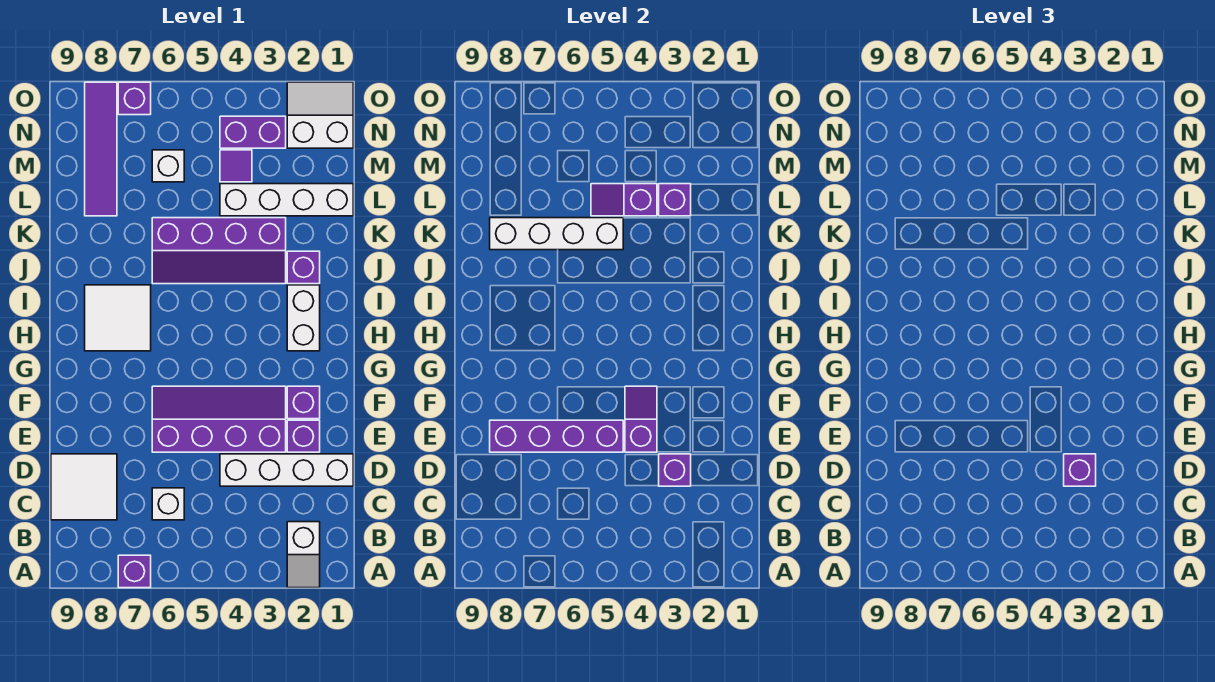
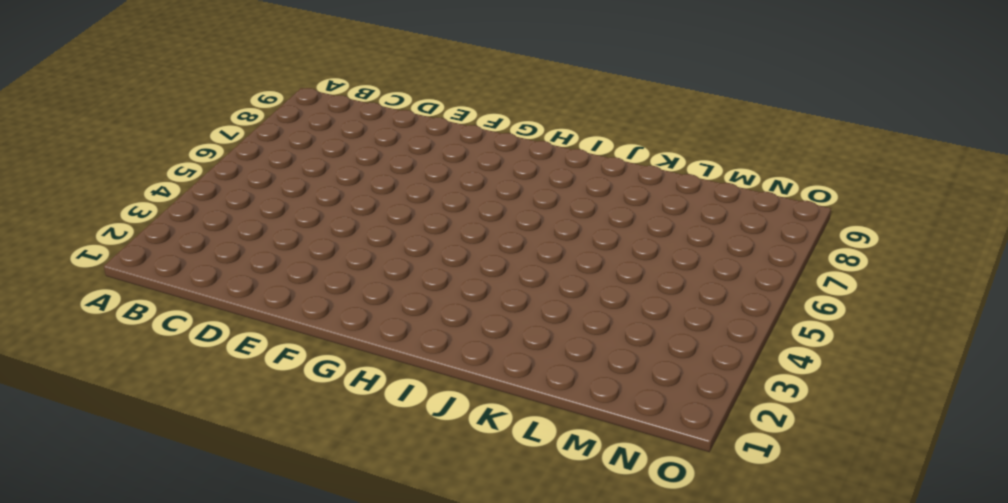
none -> white 1x2 slope [287,522,320,588]
none -> purple 1x1 brick [118,555,151,588]
none -> white 1x1 brick [152,488,184,520]

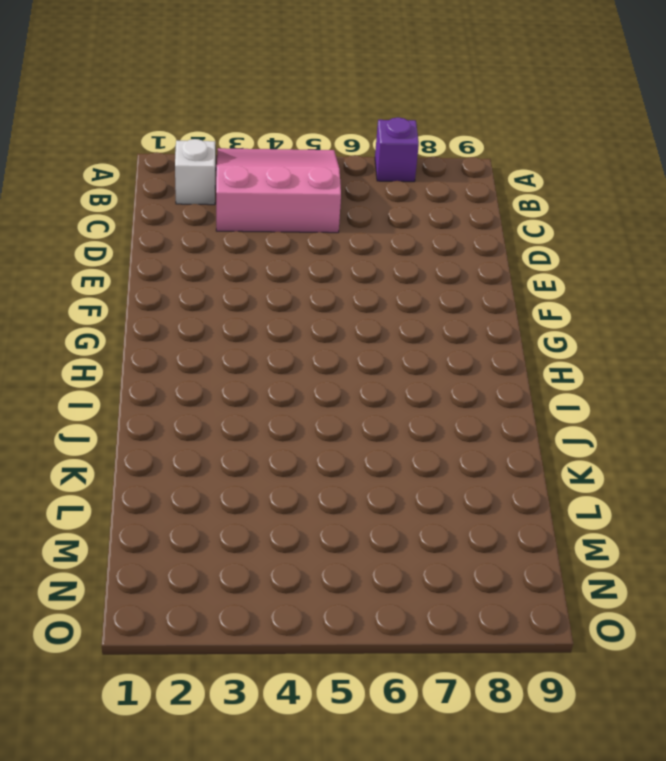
pink 3x3 slope [216,148,341,233] -> none
none -> white 1x1 brick [152,488,184,520]
none -> white 2x2 tile [51,454,117,520]
none -> white 1x4 brick [220,454,353,486]

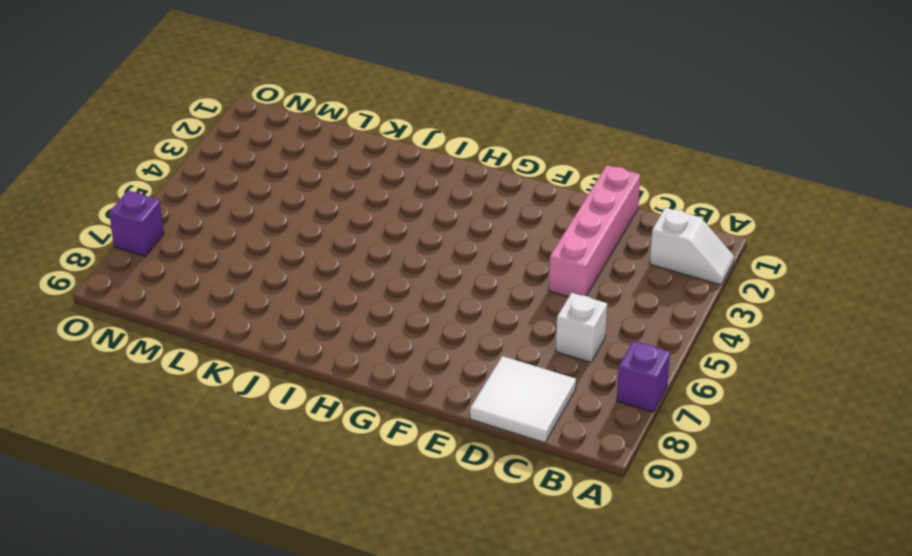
pink 1x4 brick [549,165,640,297] -> white 1x4 brick [220,454,353,486]
none -> purple 1x1 brick [287,420,320,452]
none -> purple 2x4 slope [152,386,286,452]
none -> purple 1x1 brick [287,386,320,419]

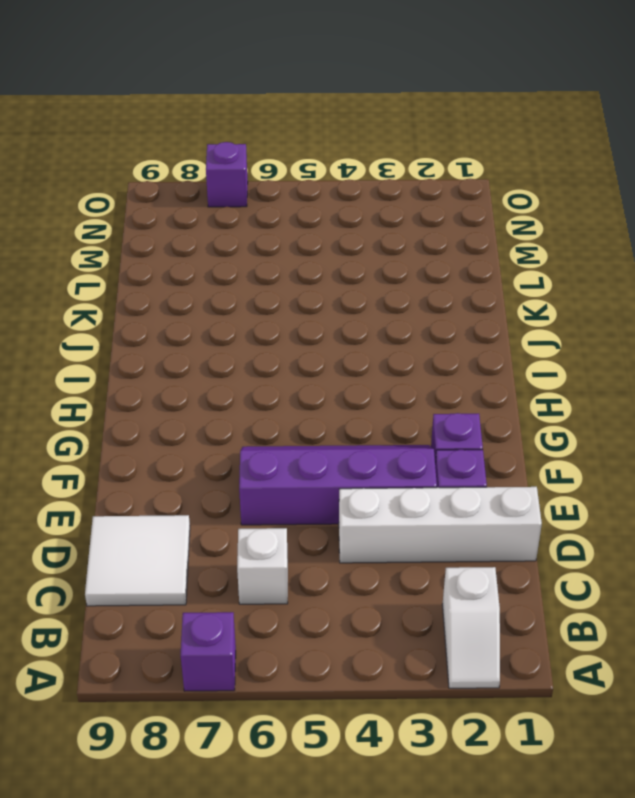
none -> white 1x2 brick [287,285,320,351]
none -> white 2x2 tile [85,285,151,351]
none -> purple 1x1 brick [287,251,320,284]

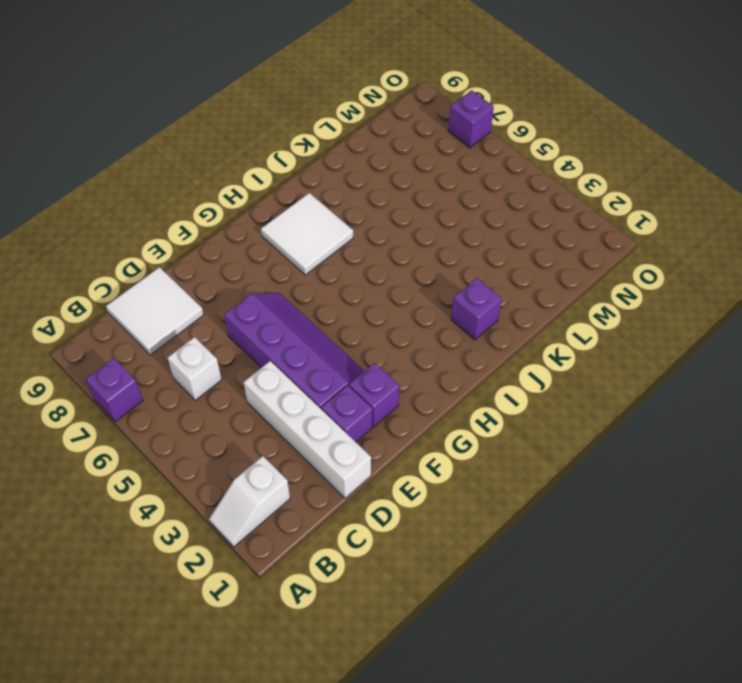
none -> white 1x2 brick [287,285,320,351]
none -> purple 2x4 slope [152,218,286,284]
none -> white 1x4 brick [220,184,353,216]

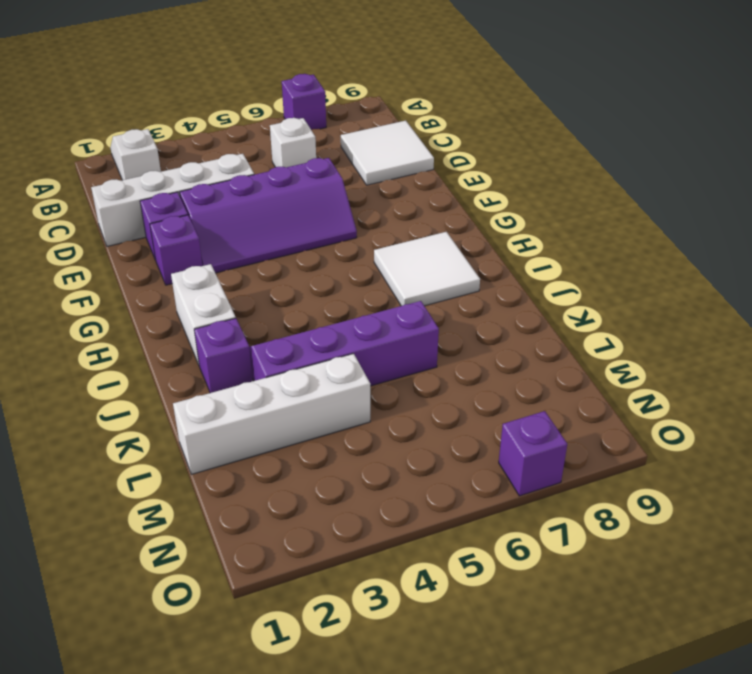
none -> purple 1x4 tile [85,82,117,216]
none -> purple 1x1 tile [220,150,252,182]
none -> white 1x1 brick [152,150,184,182]

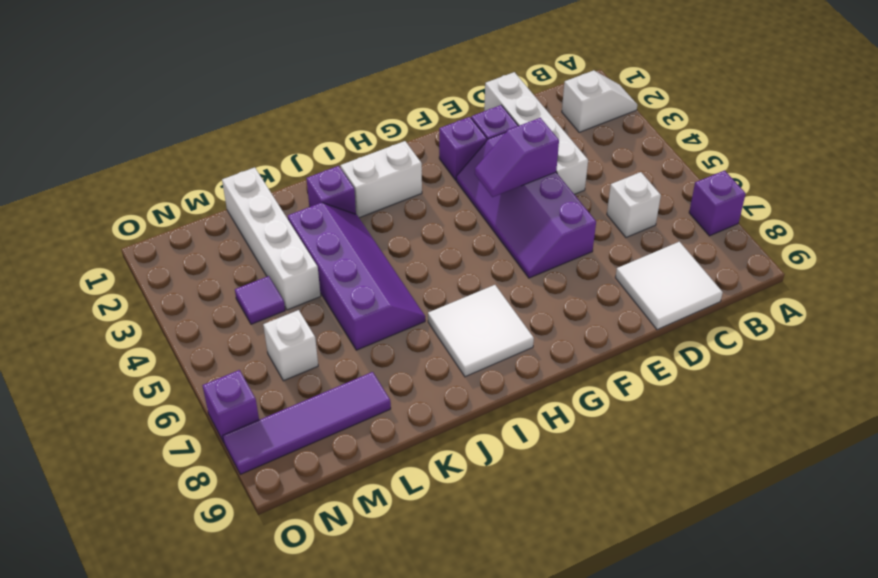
none -> white 2x2 slope [287,82,353,148]
none -> purple 1x2 brick [220,116,286,148]
none -> purple 1x1 brick [659,454,691,486]

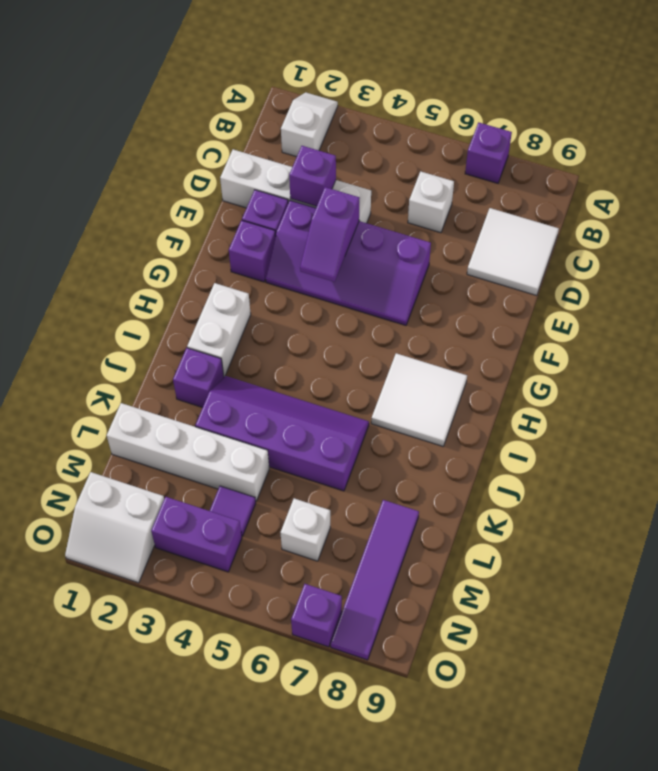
none -> purple 1x4 brick [490,420,623,452]
none -> white 1x4 brick [490,218,623,250]
none -> purple 1x1 brick [659,184,691,216]

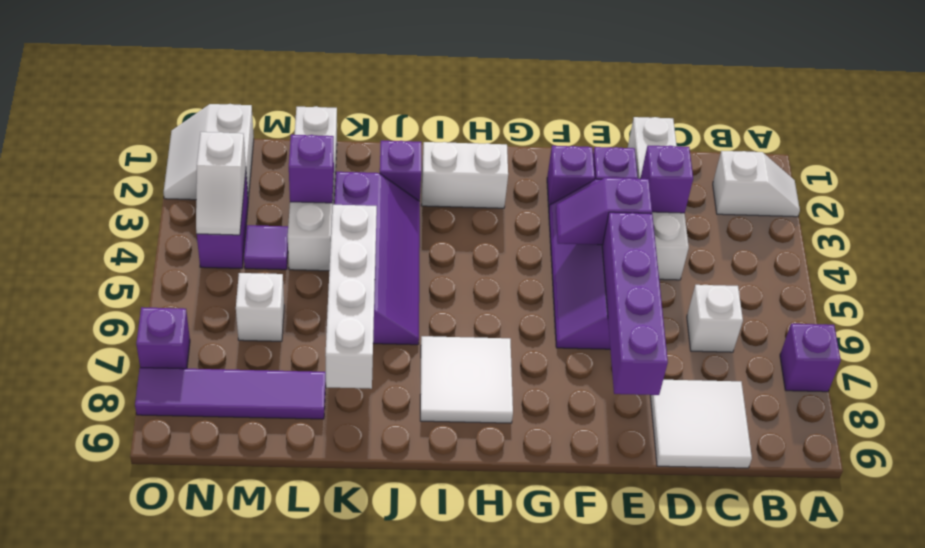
white 1x2 slope [196,132,246,235] -> none
none -> purple 1x2 slope [591,184,657,216]
none -> purple 1x1 brick [1064,454,1096,486]

